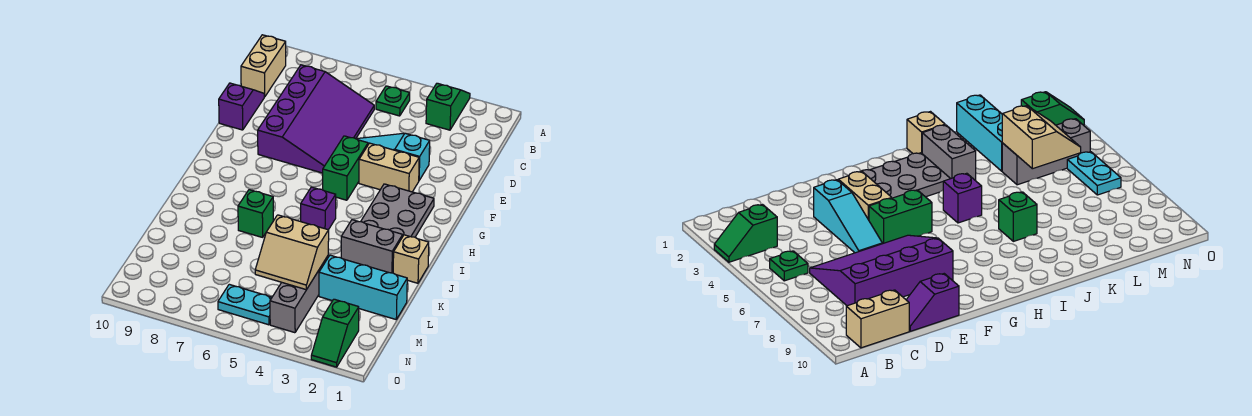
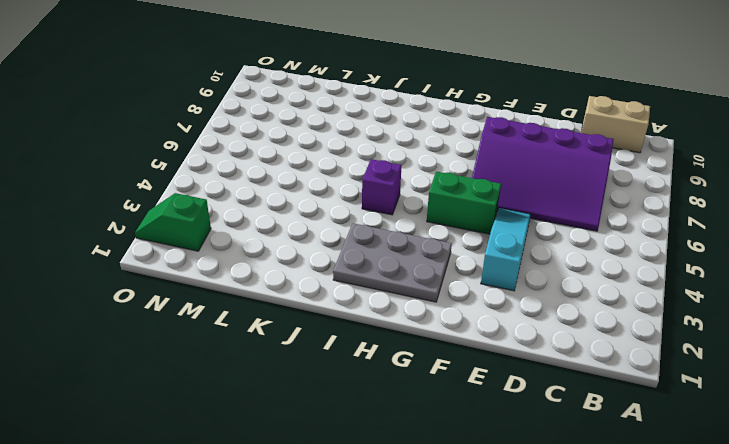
none -> green 1x2 slope [426,83,470,130]
none -> green 1x1 plate [376,86,410,116]
none -> purple 1x2 slope [219,83,264,130]

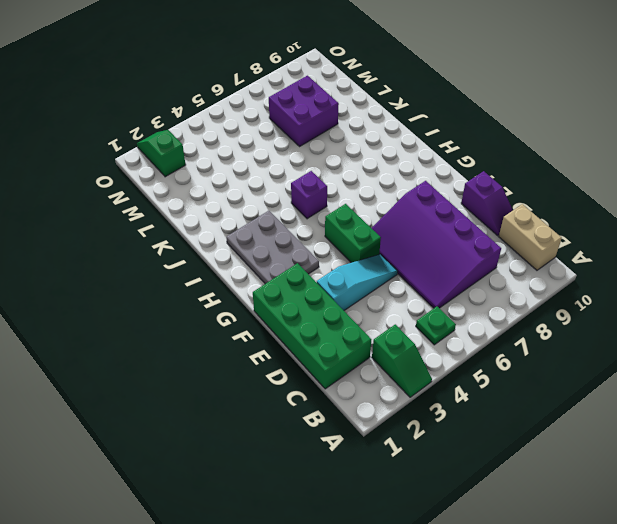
green 2x4 brick [253,263,371,389] -> none
purple 2x2 brick [269,75,339,146] -> none
none -> tan 1x2 brick [359,143,419,192]
none -> tan 1x1 brick [393,235,429,283]
none -> grey 1x2 brick [341,220,403,273]

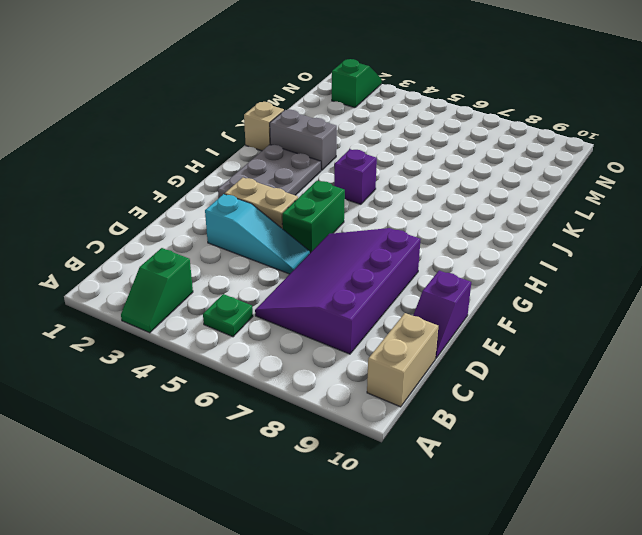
none -> green 1x1 brick [238,190,273,237]
none -> cyan 1x3 brick [319,255,407,319]
none -> grey 1x3 brick [270,256,328,333]

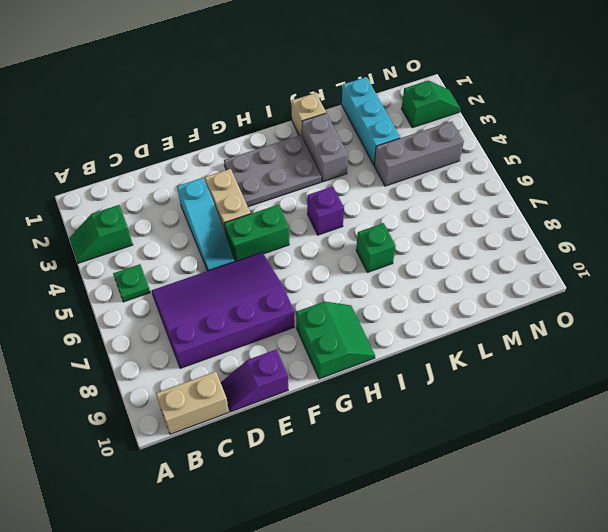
green 2x2 slope [296,302,375,379] -> none
none -> cyan 1x2 plate [218,284,272,325]
none -> tan 2x2 slope [255,215,329,290]

